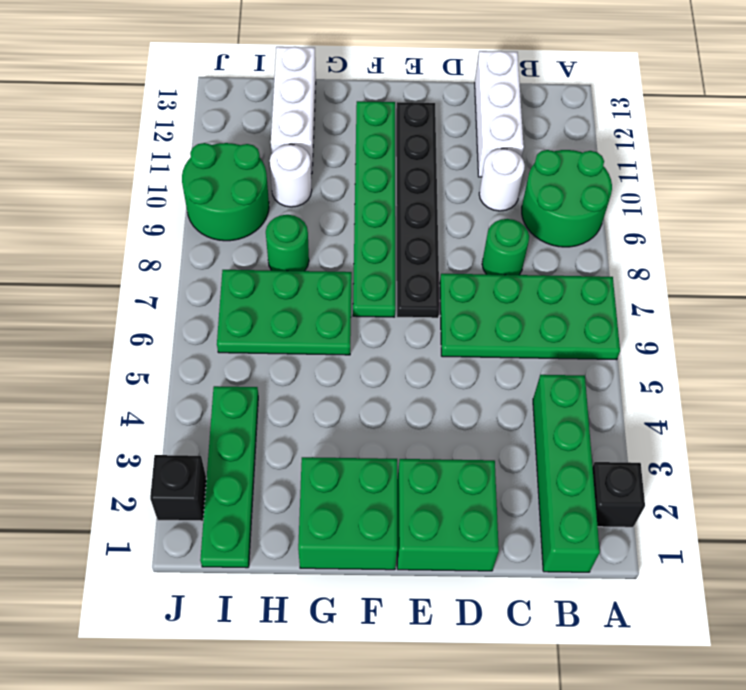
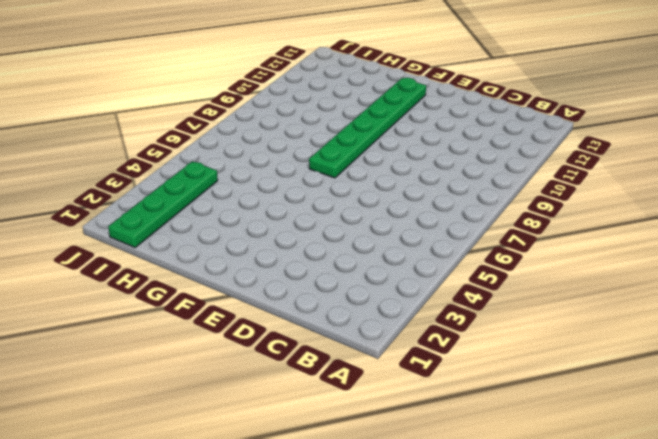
none -> black 1x1 brick [593,462,645,527]
none -> green 2x4 plate [440,274,620,360]
none -> green 2x2 round brick [522,150,612,247]

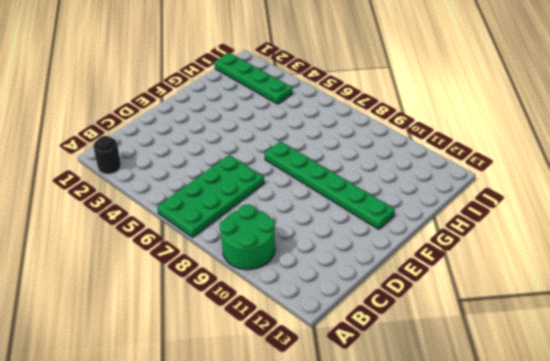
black 1x1 round brick [93,136,121,174] -> black 1x1 brick [593,462,645,527]
none -> green 1x4 brick [533,375,600,572]
none -> green 1x1 round brick [482,219,529,275]
none -> white 1x1 round brick [479,149,525,211]

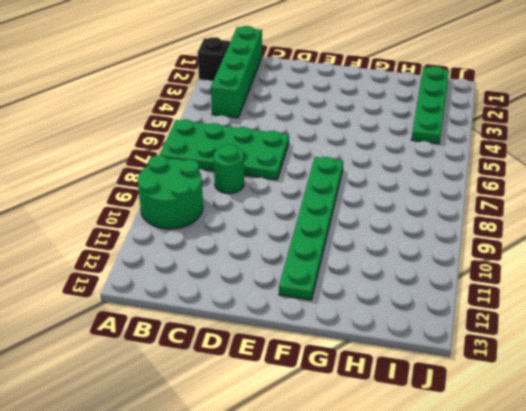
none -> white 1x1 round brick [479,149,525,211]
none -> white 1x3 brick [475,51,524,177]
none -> green 2x2 brick [397,459,499,571]

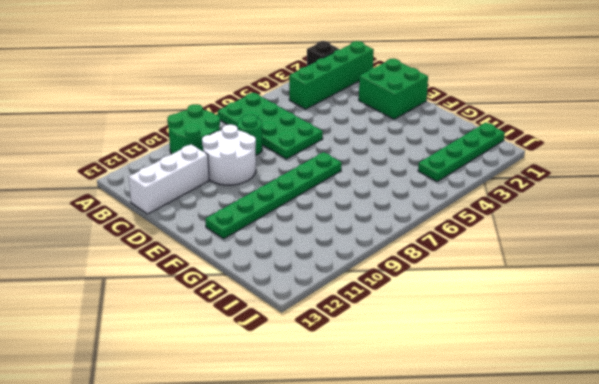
white 2x2 round brick [202,125,256,185] -> white 1x1 round brick [479,149,525,211]
none -> black 1x6 plate [396,102,440,318]
none -> green 2x2 brick [298,457,397,570]
none -> green 2x3 plate [217,270,352,355]

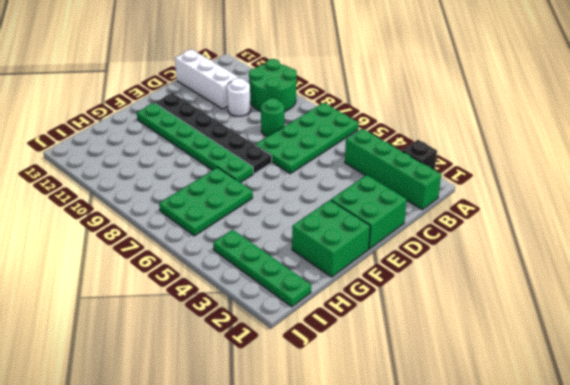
none -> green 1x1 round brick [266,215,309,271]
none -> white 1x1 round brick [270,144,312,207]
none -> white 1x3 brick [271,47,316,174]

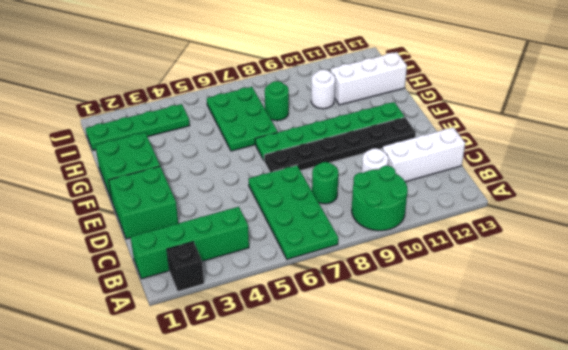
none -> green 2x2 round brick [182,143,269,241]
none -> black 1x1 brick [150,455,207,521]

